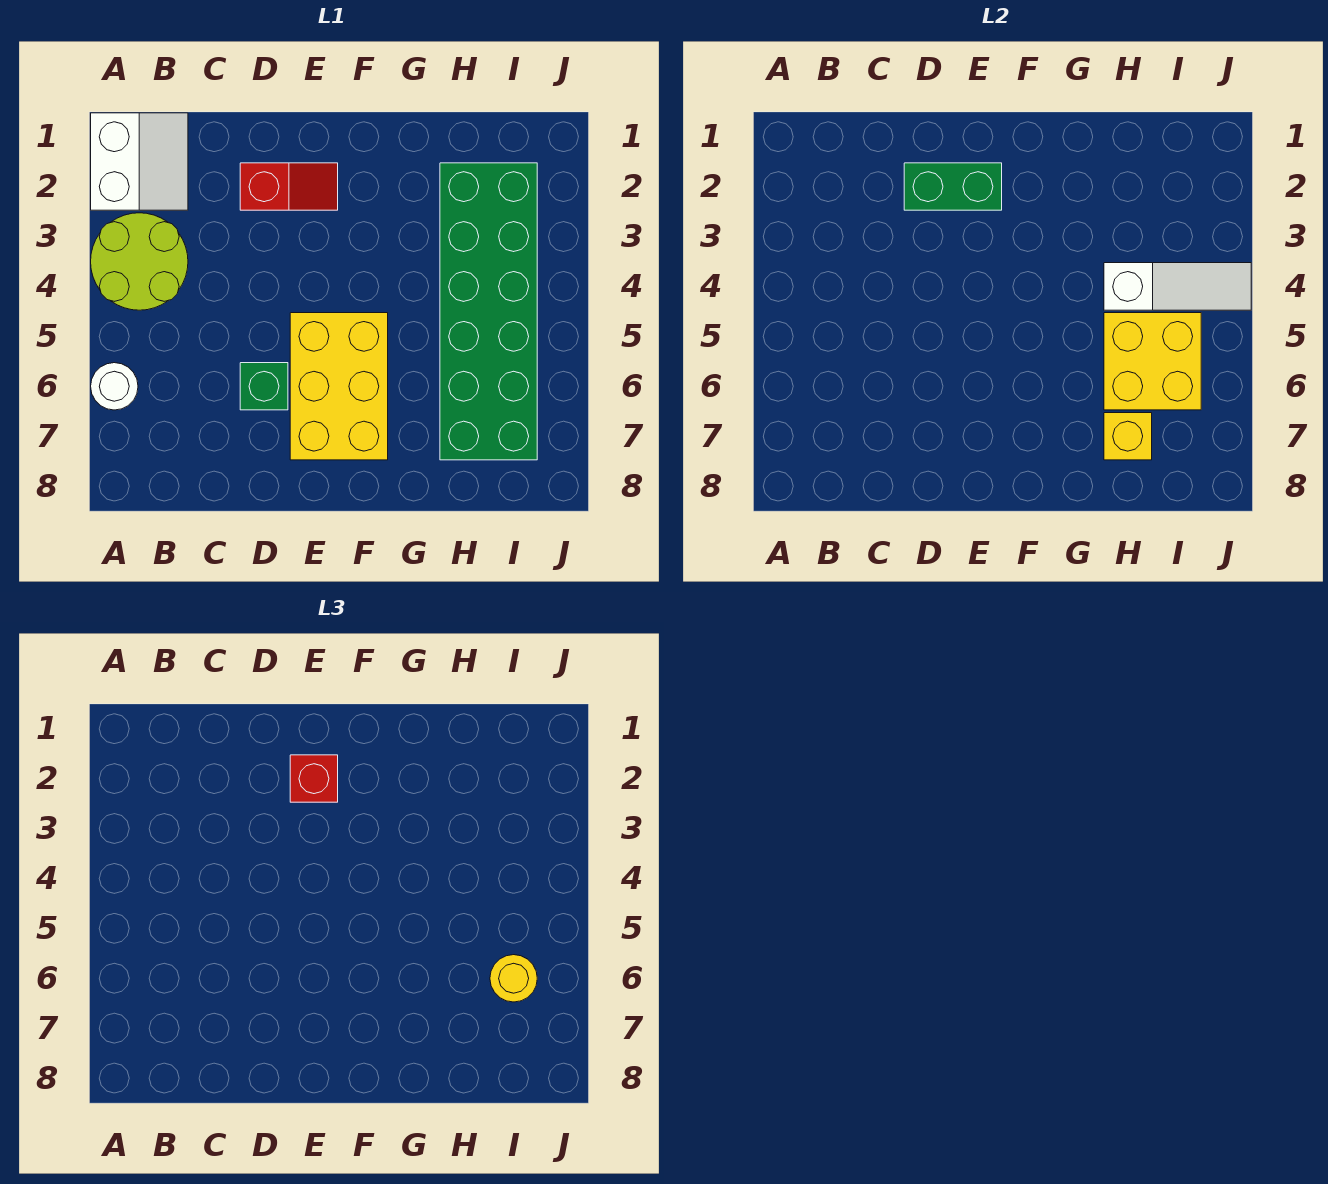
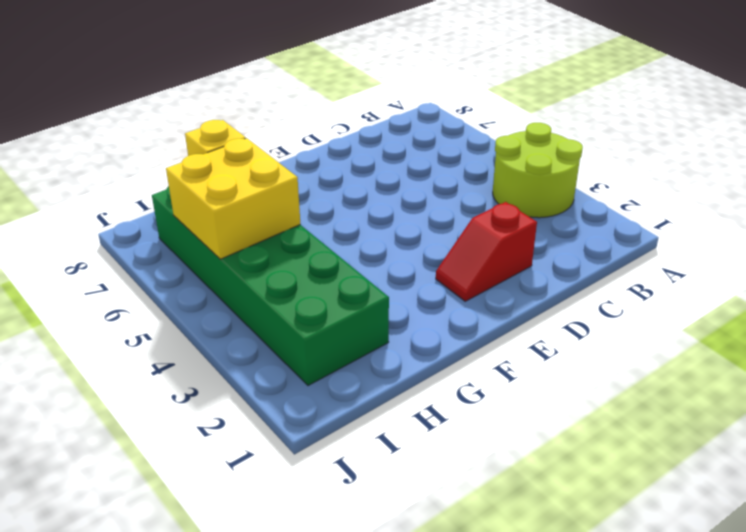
none -> white 2x2 slope [91,113,188,210]
none -> white 1x1 round brick [91,363,138,410]
none -> green 1x1 brick [240,363,288,410]

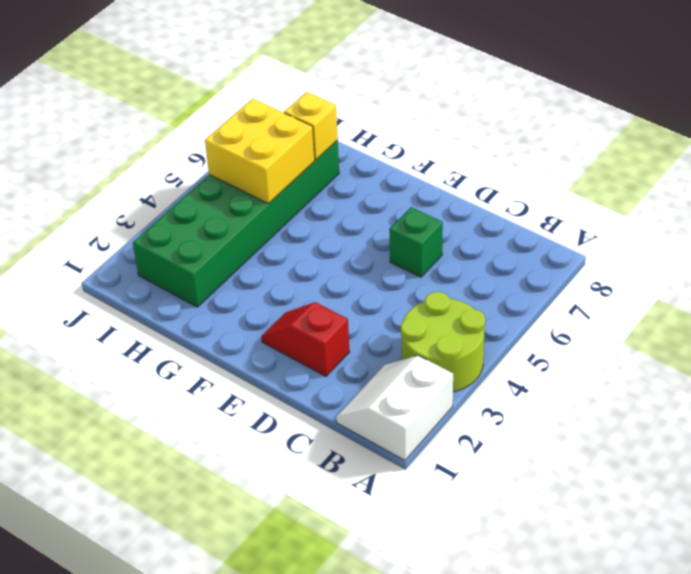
none -> white 1x1 round brick [91,363,138,410]
none -> yellow 2x3 brick [290,313,388,460]
none -> green 1x2 brick [904,163,1002,210]

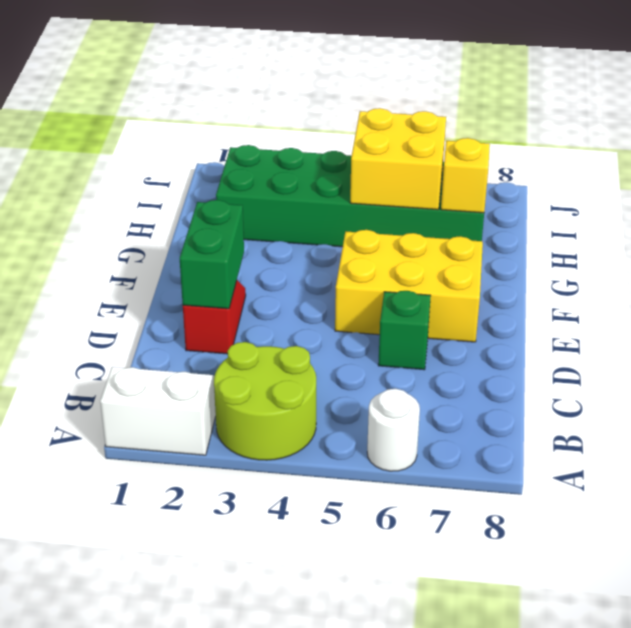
none -> white 1x3 slope [1104,263,1251,310]
none -> red 1x1 brick [290,755,338,802]
none -> yellow 1x1 round brick [490,955,537,1002]

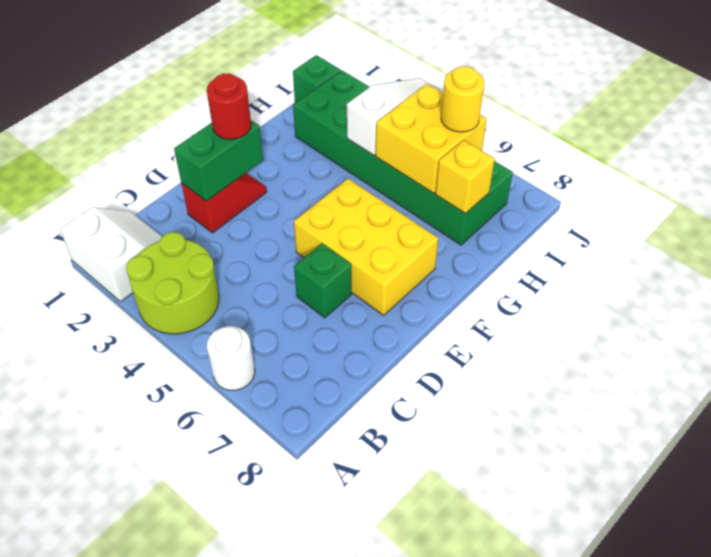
red 1x1 round brick [207,73,251,139] -> red 1x1 brick [290,755,338,802]
green 1x1 brick [293,55,341,103] -> none

